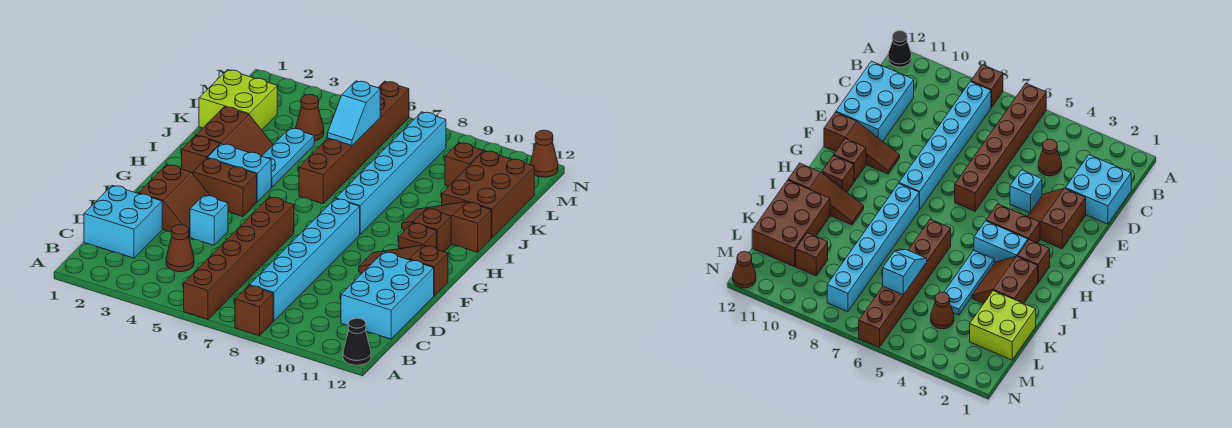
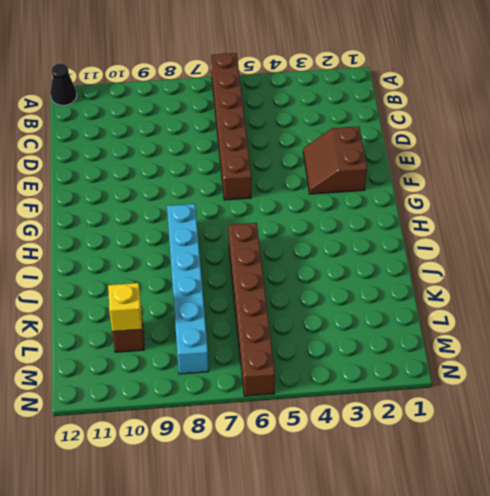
yellow 1x1 brick [108,283,142,332] -> none
none -> brown 1x1 brick [235,285,273,336]
none -> cyan 1x6 brick [250,199,360,321]
none -> cyan 2x2 brick [84,185,162,258]

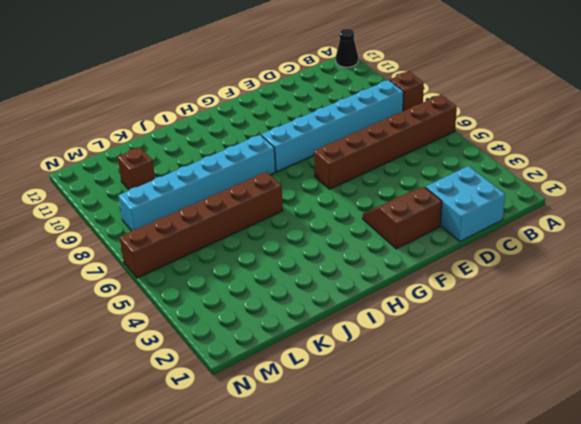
none -> brown 1x1 cone [166,225,194,272]
none -> cyan 2x3 brick [341,252,434,339]
none -> cyan 1x1 brick [190,195,228,245]

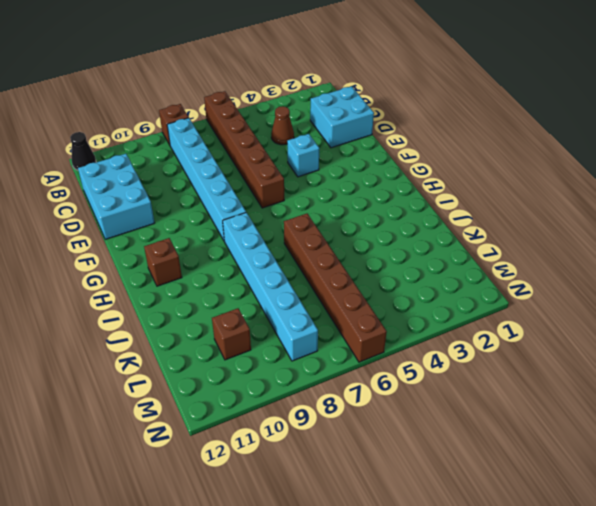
none -> brown 2x2 slope [138,165,210,237]
none -> brown 1x3 slope [359,245,448,295]
none -> brown 1x2 brick [193,158,257,216]

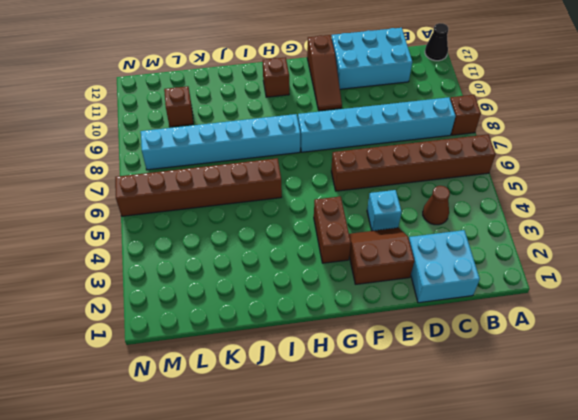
none -> brown 1x1 brick [399,223,437,249]
none -> brown 1x1 brick [182,136,220,173]
none -> cyan 1x2 brick [208,144,271,202]

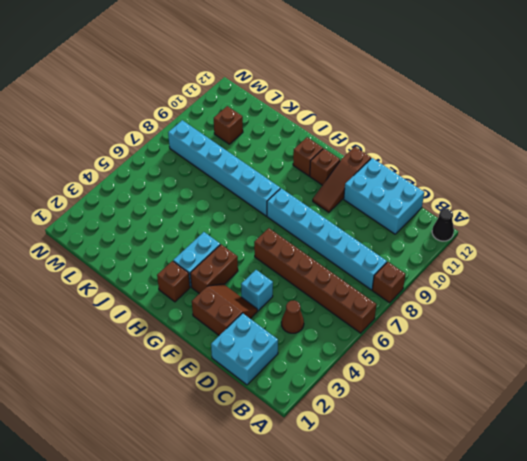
none -> brown 2x2 slope [196,107,273,156]
none -> cyan 1x3 plate [262,128,314,188]
none -> brown 1x6 brick [299,81,409,204]

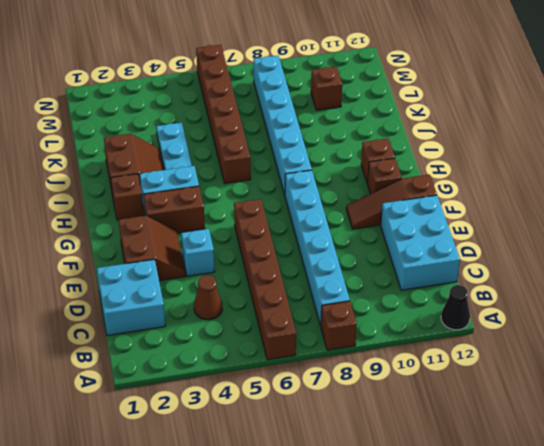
none -> brown 1x3 slope [402,202,491,252]
none -> brown 2x3 brick [442,151,534,238]
none -> lime 2x2 brick [199,70,277,130]

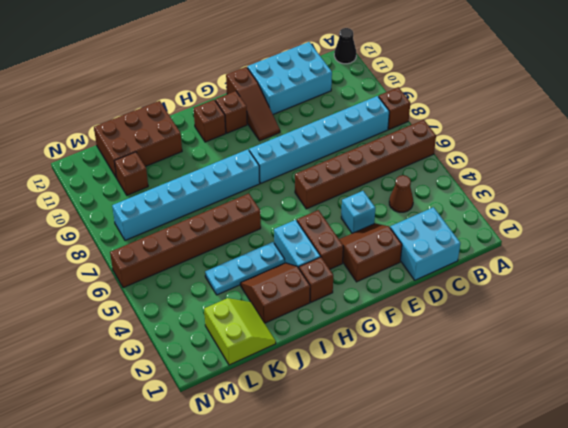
lime 2x2 slope [204,298,276,365] -> lime 2x2 brick [199,70,277,130]
none -> brown 1x3 slope [402,202,491,252]
none -> brown 1x1 cone [296,94,324,141]
none -> brown 1x1 cone [530,130,558,177]

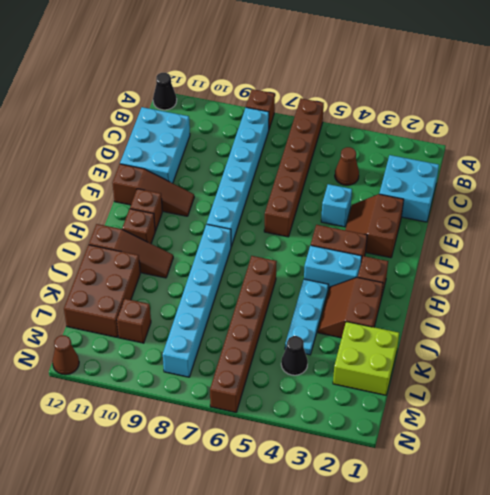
black 1x1 cone [281,336,308,375] -> brown 1x1 cone [296,94,324,141]
none -> cyan 1x2 slope [328,81,380,146]

